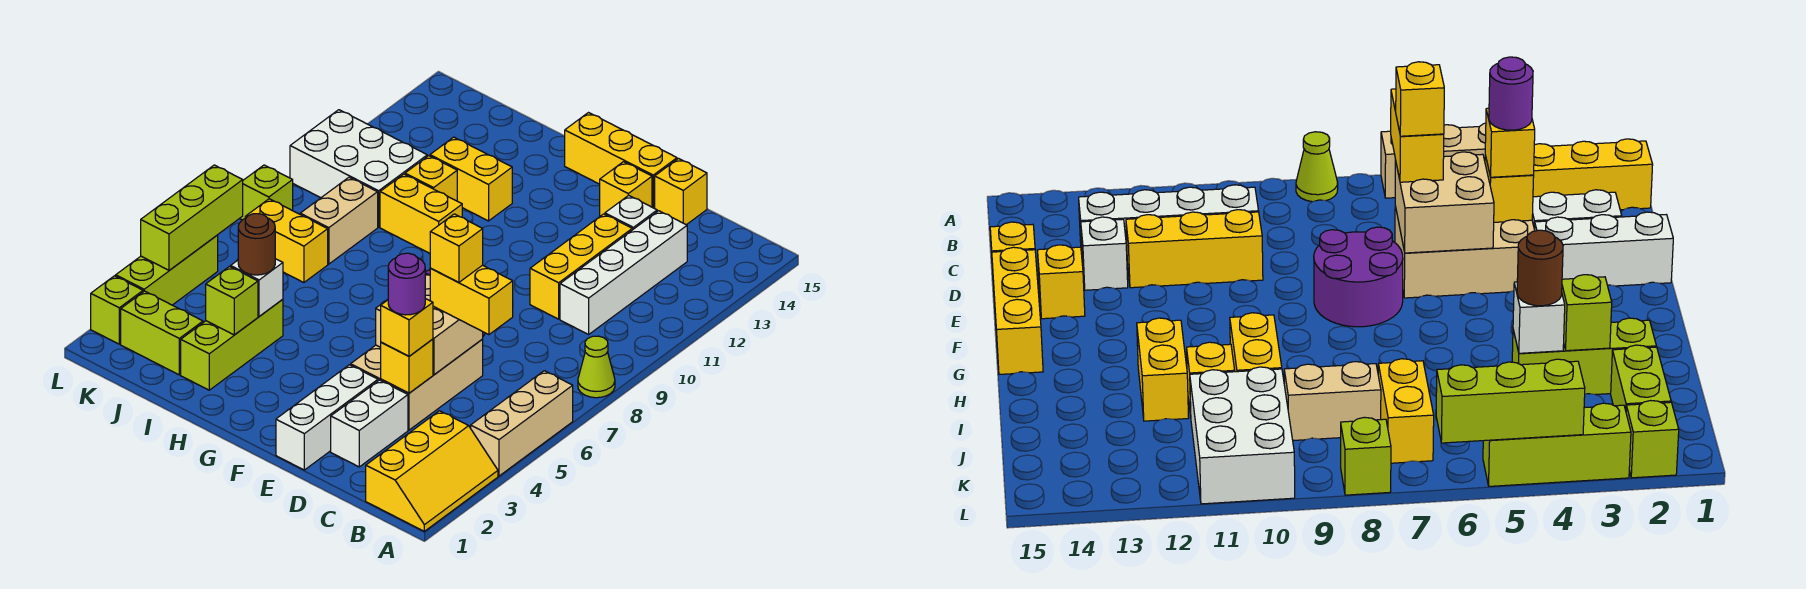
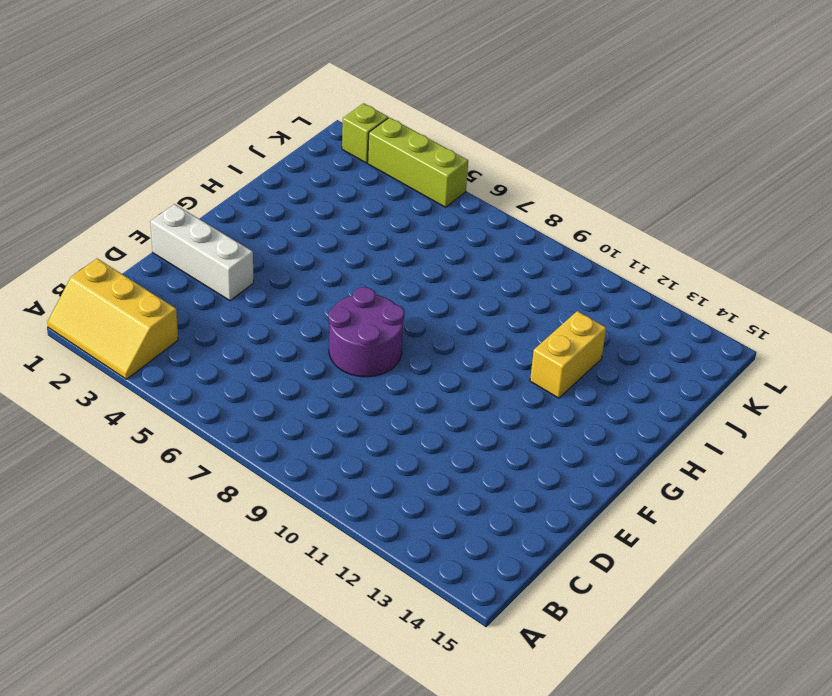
none -> tan 1x3 brick [471,371,573,476]
none -> lime 1x1 cone [578,336,615,398]
none -> white 1x4 brick [560,211,687,334]
none -> white 1x2 brick [331,380,408,467]

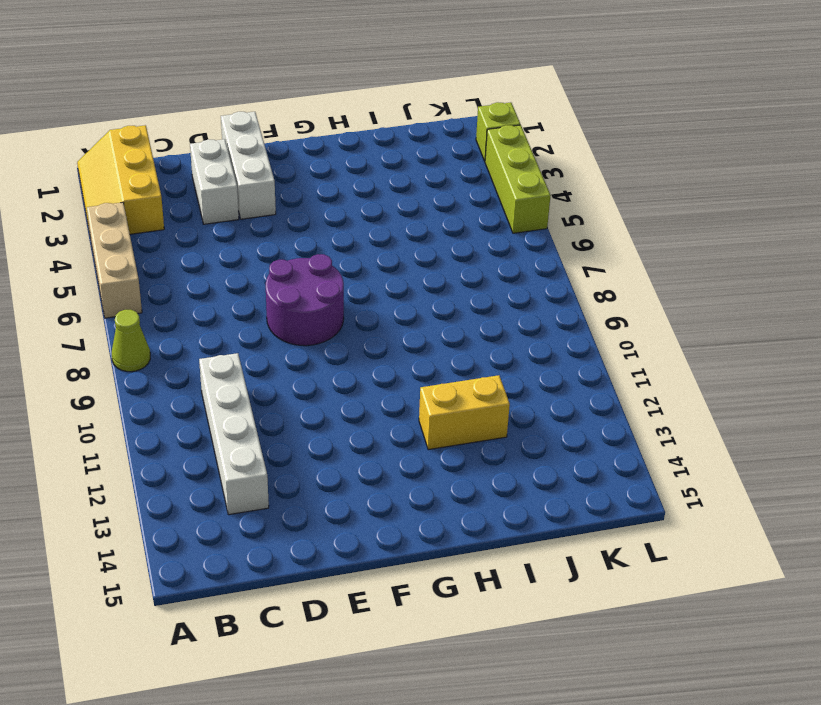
none -> tan 2x3 brick [351,339,483,430]
none -> yellow 1x3 brick [530,214,632,319]
none -> white 1x1 brick [605,195,657,230]
none -> yellow 1x1 brick [655,159,707,225]

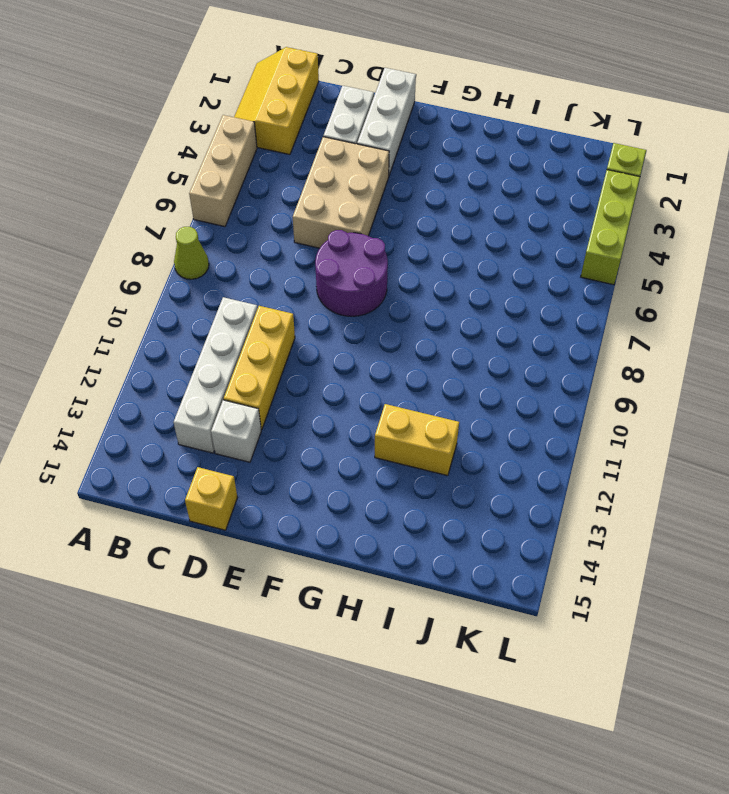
none -> yellow 1x1 brick [600,162,652,216]
none -> yellow 1x3 brick [565,113,677,208]
none -> yellow 1x2 brick [380,174,462,253]
none -> lime 1x3 brick [181,299,283,390]

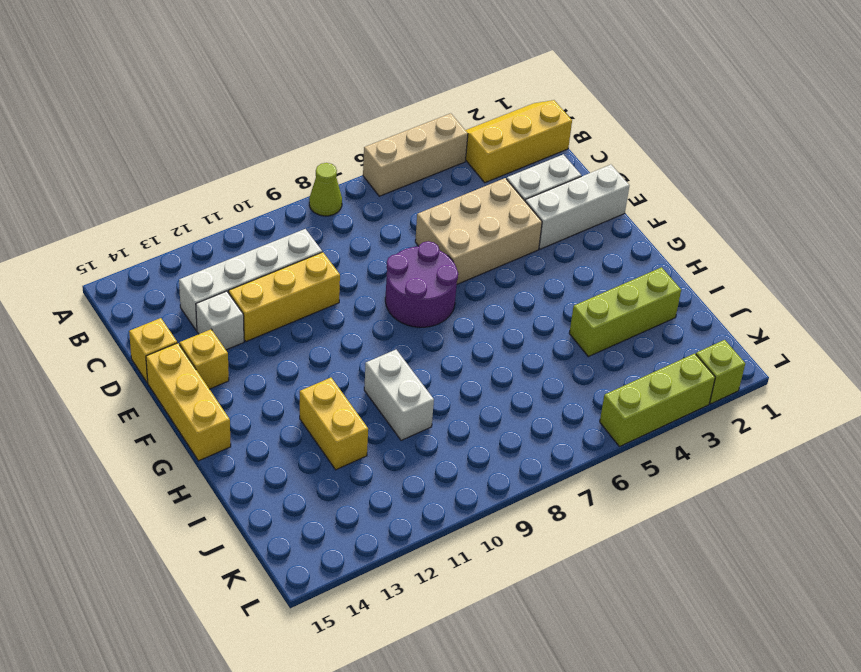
white 1x2 brick [364,350,434,440] -> yellow 1x2 brick [380,174,462,253]
none -> yellow 1x1 brick [405,156,457,201]
none -> lime 1x2 brick [121,291,203,375]
none -> yellow 1x2 brick [245,199,328,283]
none -> tan 1x2 brick [300,177,378,264]

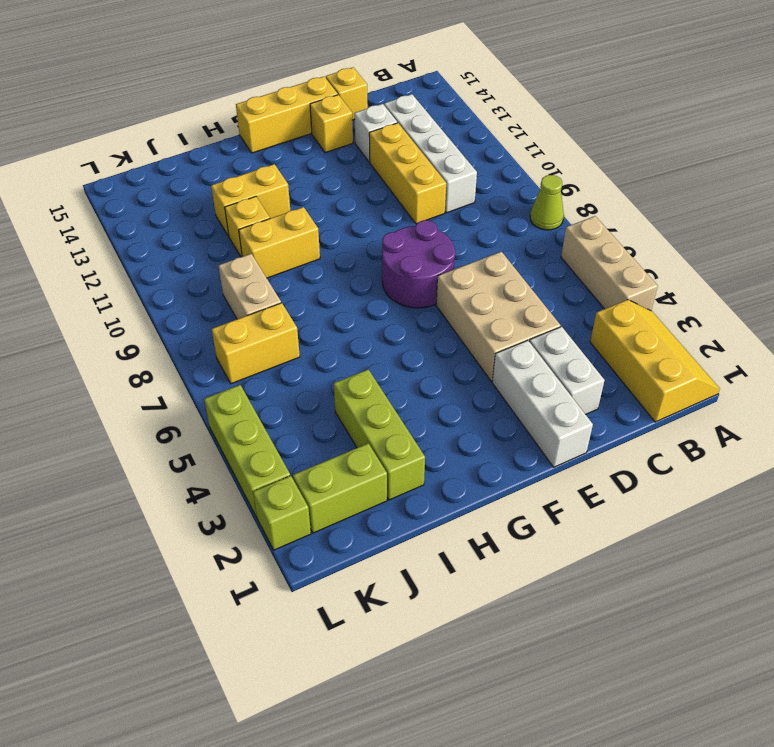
none -> white 2x3 brick [290,110,427,227]
none -> lime 1x1 brick [240,165,293,220]
none -> yellow 1x1 brick [381,339,433,393]
none -> tan 2x2 brick [376,273,483,375]

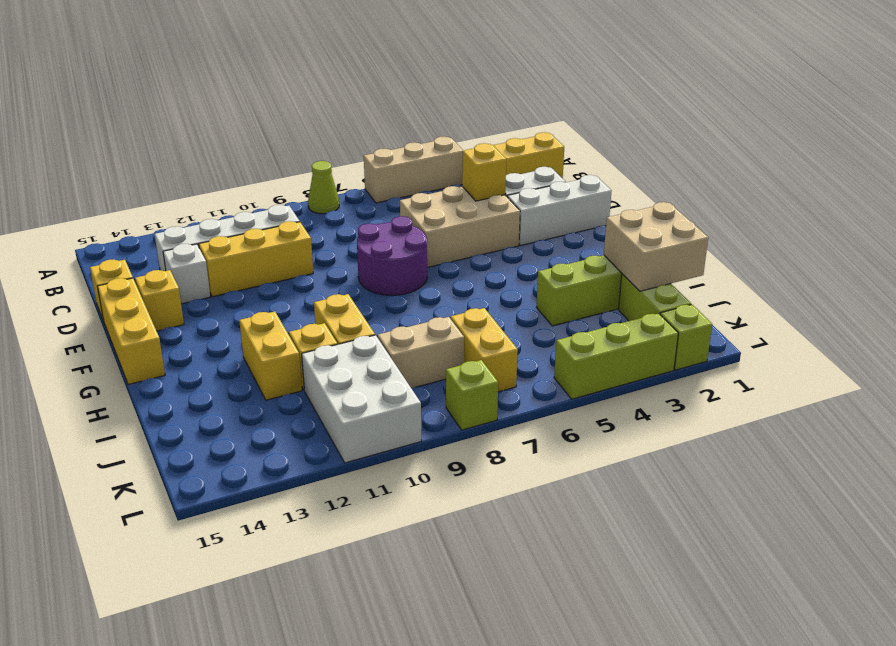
tan 2x2 brick [604,202,708,291] -> tan 2x2 brick moved to [376,273,483,375]
none -> lime 1x1 brick [206,267,258,335]
none -> white 1x1 brick [231,259,283,316]
none -> lime 1x3 brick [141,165,243,270]
none -> yellow 1x2 brick [430,265,513,335]

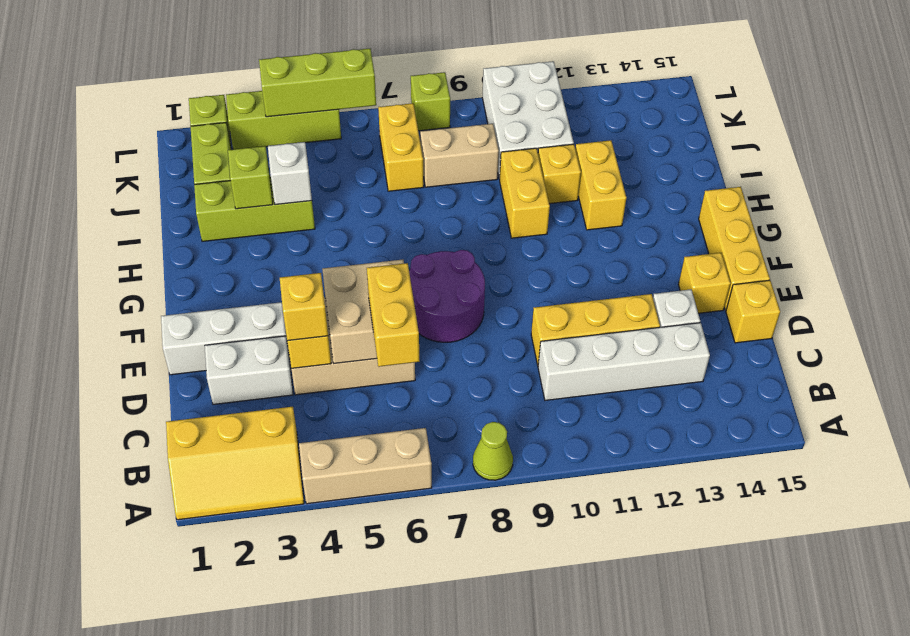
none -> brown 1x1 round brick [238,214,275,275]
none -> purple 1x1 round brick [388,253,425,315]
none -> yellow 1x1 brick [430,214,483,283]

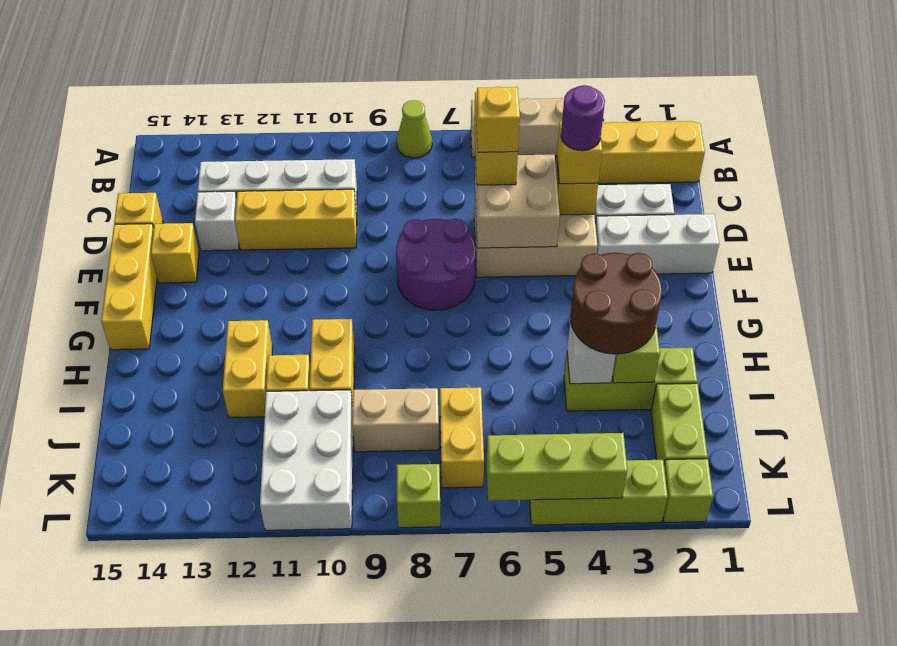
brown 2x2 round brick [570,253,662,354] -> brown 1x1 round brick [238,214,275,275]

